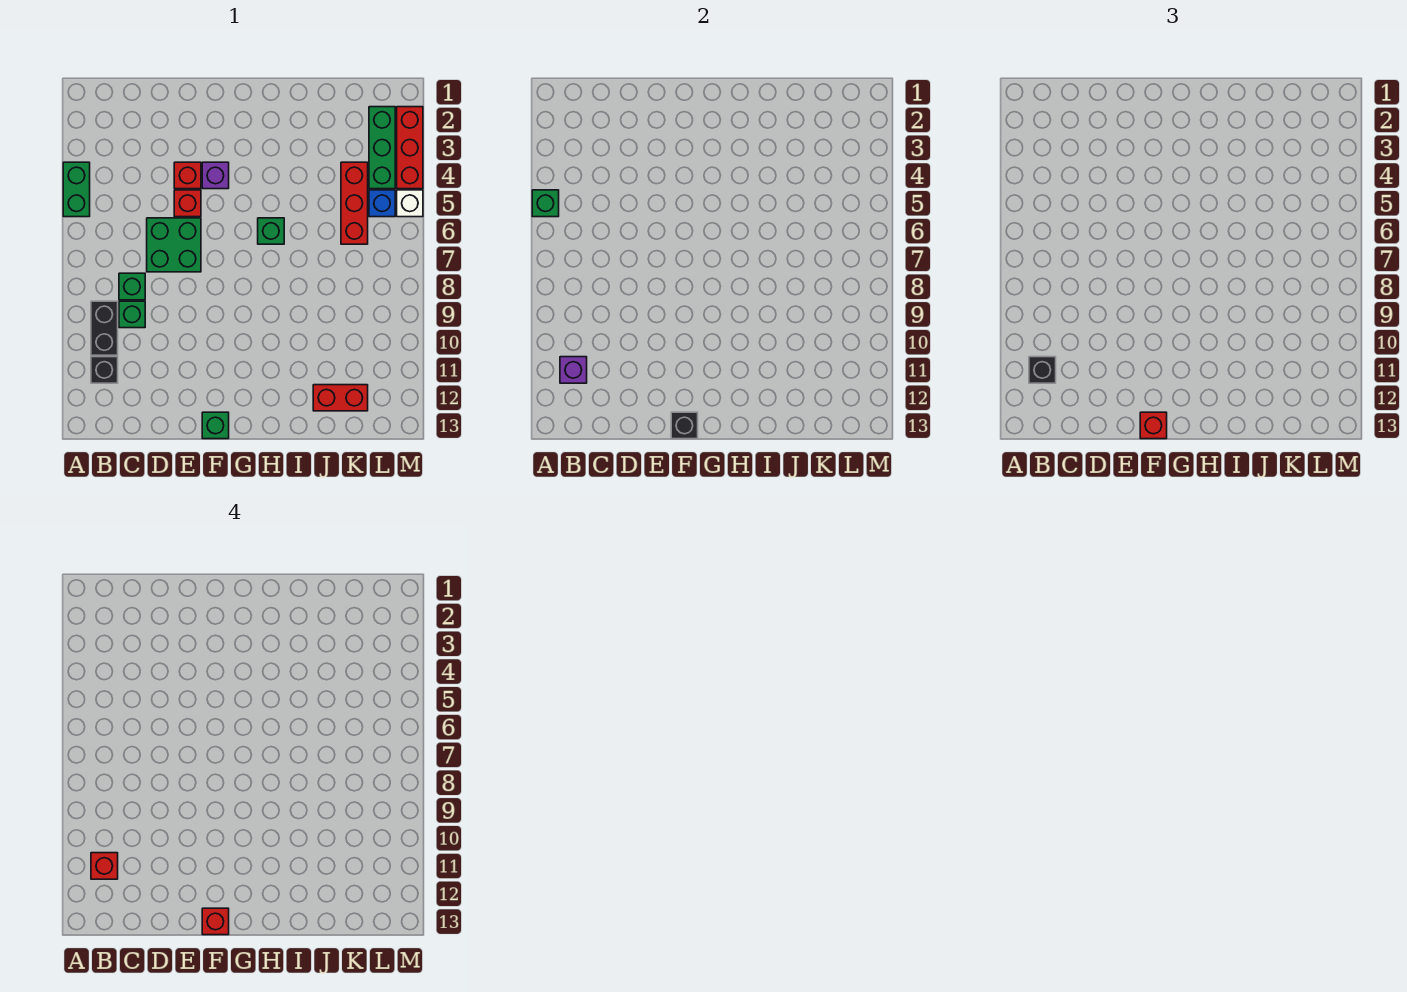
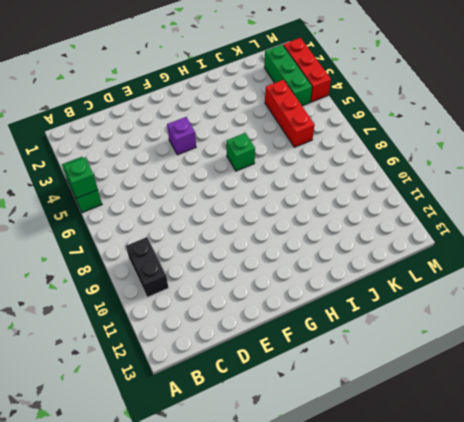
none -> black 1x1 brick [91,357,118,383]
none -> green 1x1 brick [119,273,145,300]
none -> green 1x1 brick [119,301,145,328]

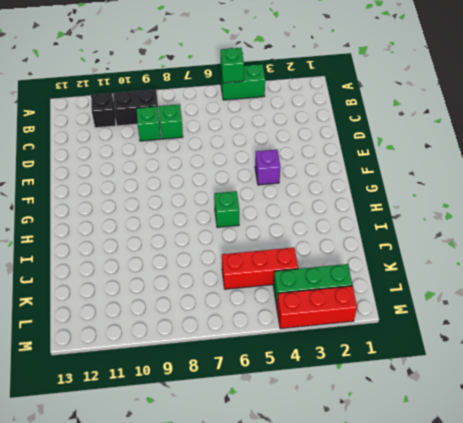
none -> green 2x2 brick [147,218,201,272]
none -> red 1x1 brick [174,162,201,189]
none -> red 1x1 brick [174,190,201,217]

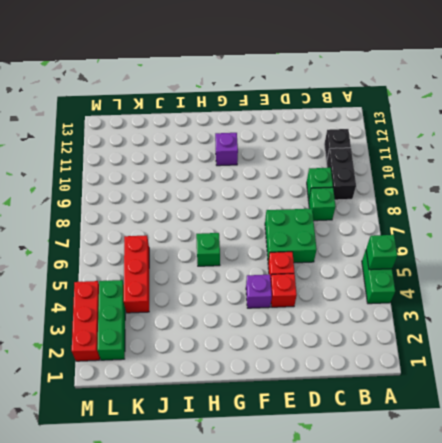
purple 1x1 brick [215,133,238,166] -> purple 1x1 brick moved to [560,357,587,383]
none -> green 1x1 brick [202,412,229,439]
none -> red 1x2 brick [313,385,368,411]
none -> blue 1x1 brick [369,190,395,217]

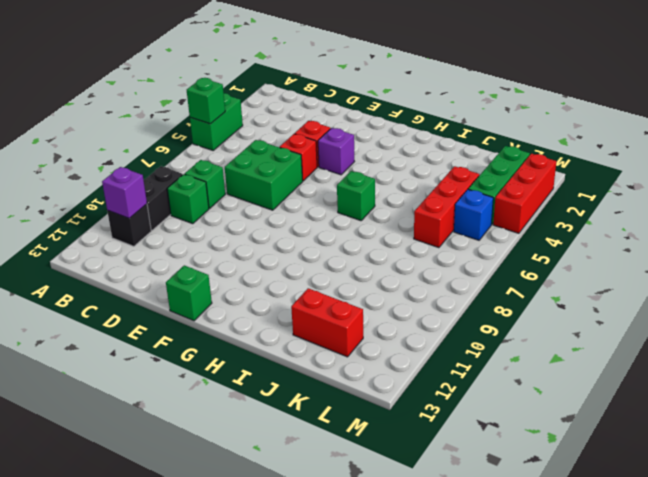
none -> white 1x1 brick [397,190,423,217]
none -> black 1x1 brick [671,412,698,439]
none -> black 1x1 brick [1029,357,1056,383]

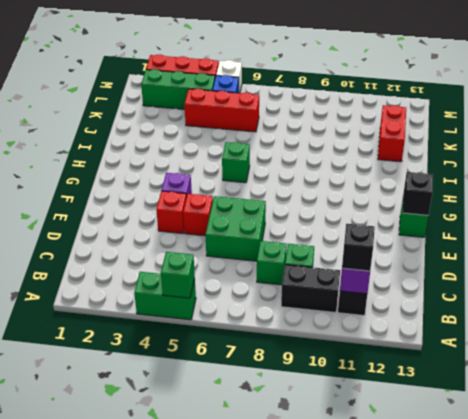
none -> red 1x1 brick [1140,412,1167,439]
none -> red 1x1 brick [91,853,118,879]
none -> red 1x1 brick [202,908,229,935]

